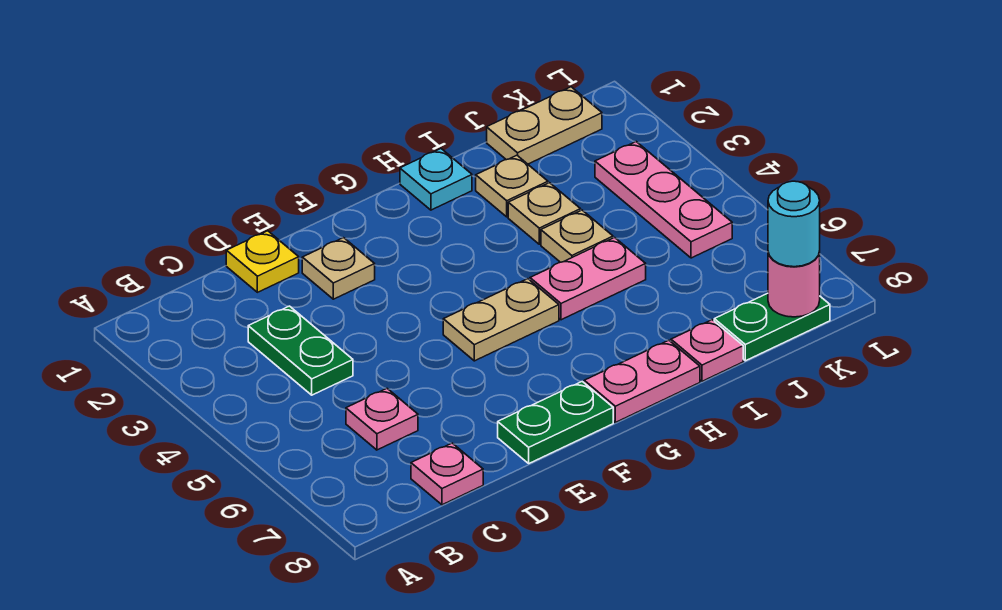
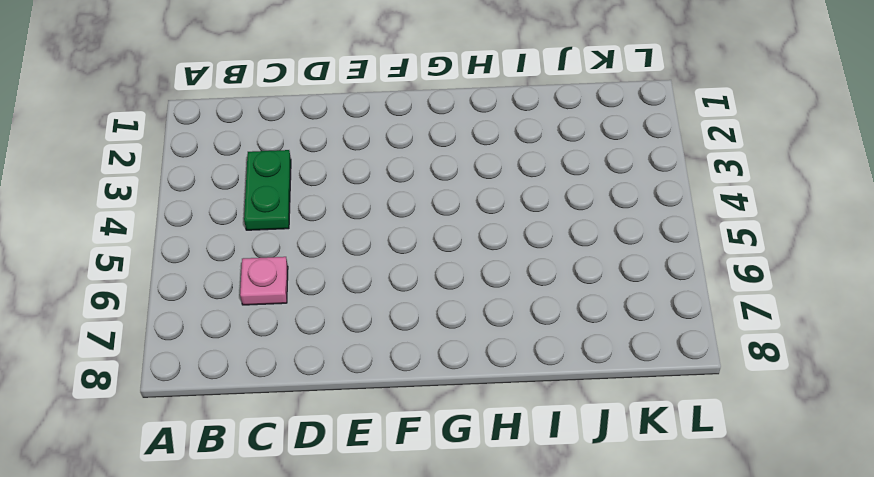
none -> pink 1x1 plate [411,443,483,505]
none -> yellow 1x1 plate [226,231,299,292]
none -> tan 1x1 plate [302,238,375,299]

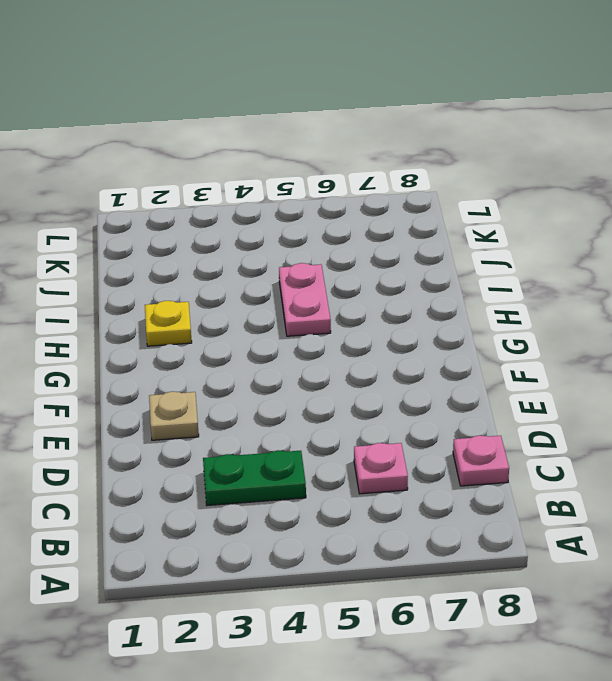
yellow 1x1 plate [145,301,192,346] -> yellow 1x1 plate moved to [226,231,299,292]
none -> green 1x2 plate [498,382,613,463]
none -> tan 1x2 plate [443,279,559,361]
none -> pink 1x2 plate [584,340,700,422]

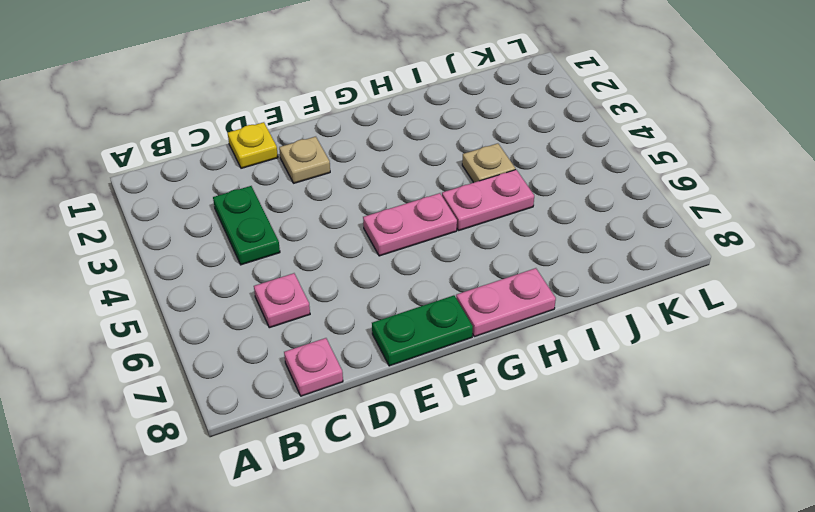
pink 1x2 plate [363,193,457,256] -> tan 1x2 plate [443,279,559,361]
none -> cyan 1x1 plate [400,149,472,210]
none -> tan 1x1 plate [476,155,548,217]
none -> tan 1x1 plate [508,183,581,244]

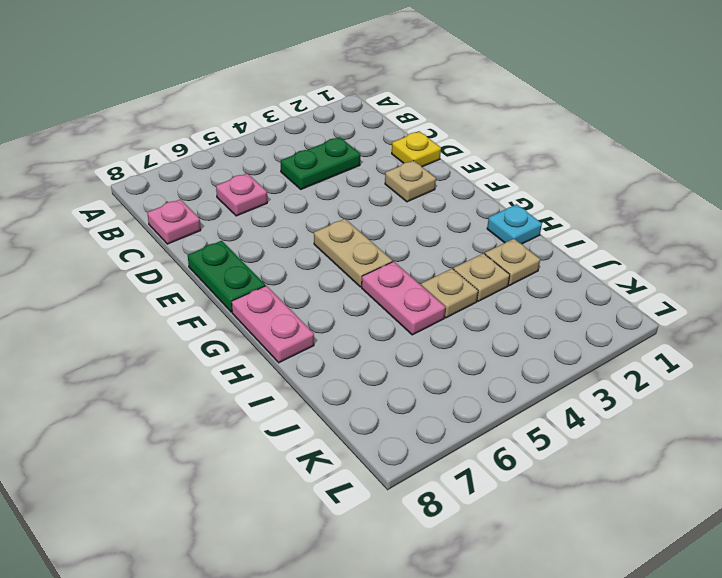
none -> pink 1x1 plate [671,320,743,381]
none -> tan 1x2 plate [487,87,602,164]
none -> green 1x2 plate [714,293,830,361]

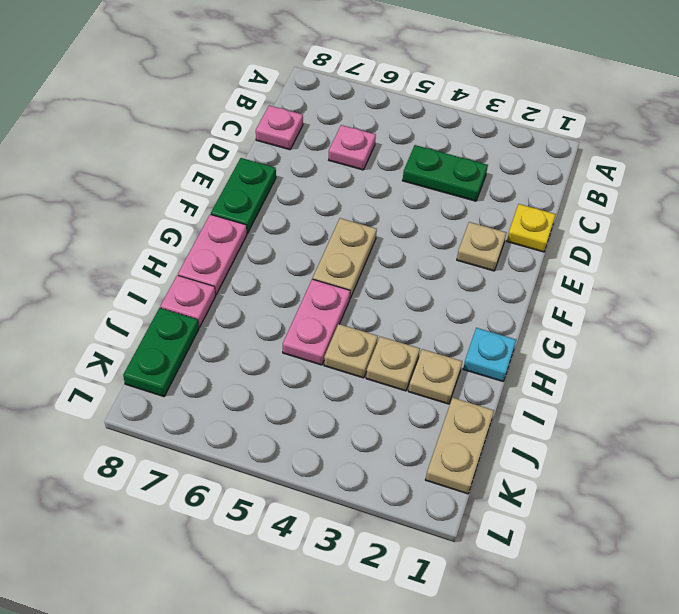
none -> pink 1x3 plate [595,142,732,258]
none -> pink 1x1 round brick [768,252,820,317]
none -> cyan 1x1 round brick [768,181,820,267]

